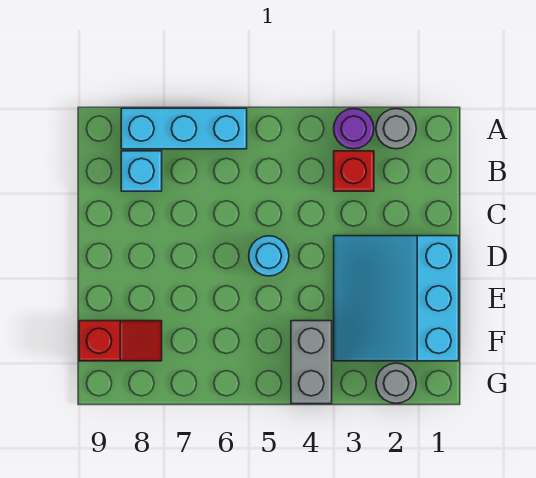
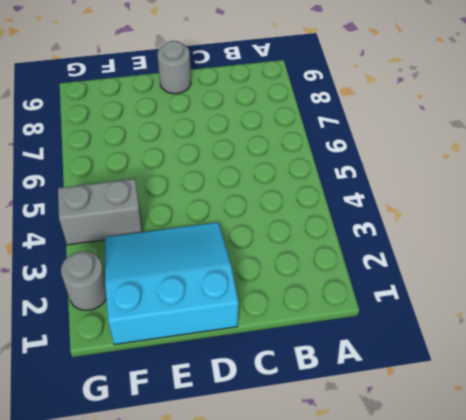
grey 1x1 round brick [157,41,191,94] -> grey 1x1 round brick moved to [376,109,416,149]
none -> purple 1x1 round brick [334,109,374,149]
none -> cyan 1x3 brick [121,108,247,149]

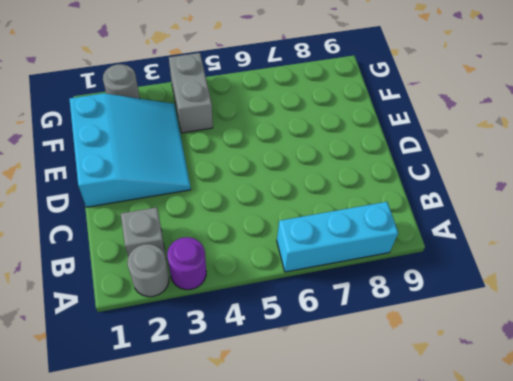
grey 1x1 brick [121,207,166,259] -> none
none -> red 1x1 brick [334,151,374,191]
none -> cyan 1x1 brick [121,151,162,191]

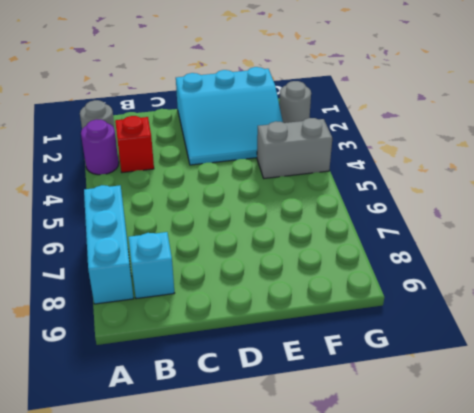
none -> cyan 1x1 round brick [249,236,289,276]
none -> red 1x2 slope [79,321,162,361]

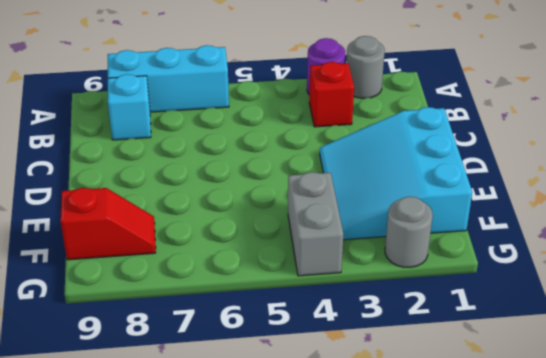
none -> cyan 1x1 round brick [249,236,289,276]

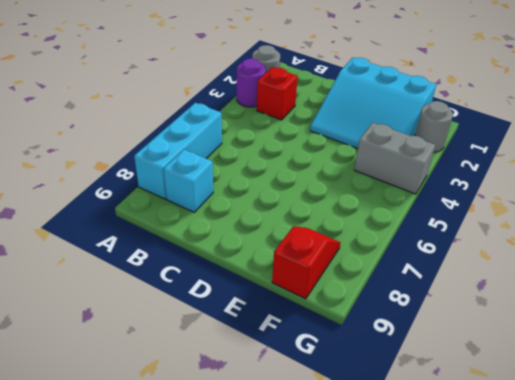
none -> cyan 1x1 round brick [249,236,289,276]

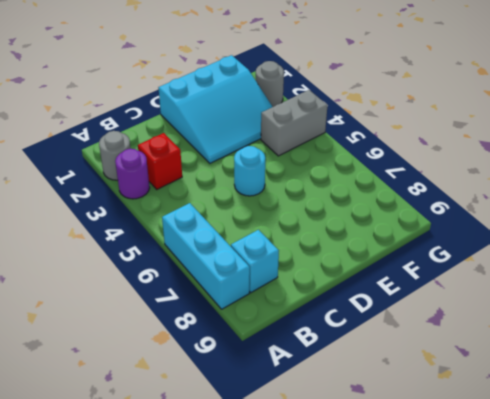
none -> red 1x2 slope [79,321,162,361]

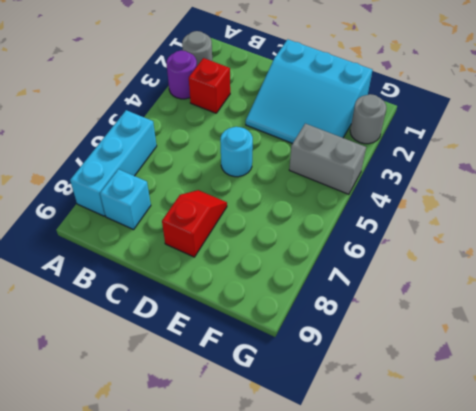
red 1x2 slope [162,190,227,257] -> red 1x2 slope moved to [79,321,162,361]

